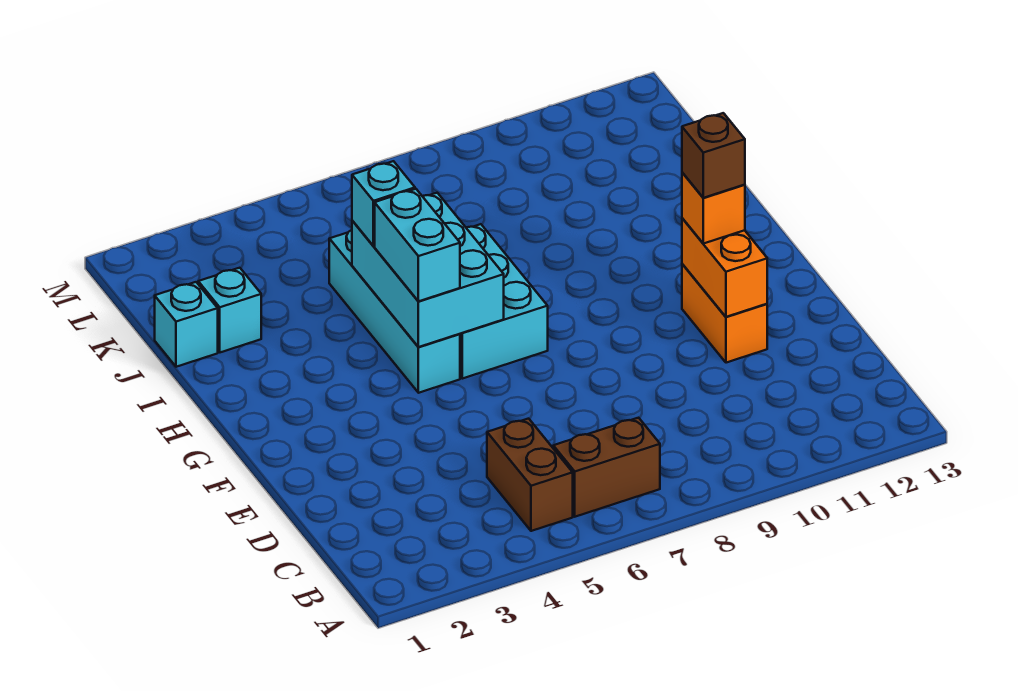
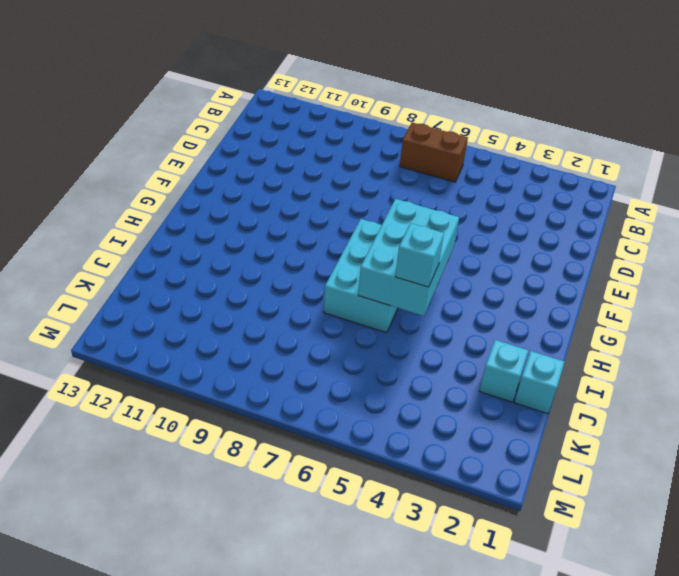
none -> brown 1x2 brick [487,419,573,531]
none -> orange 1x2 brick [682,264,767,363]
none -> cyan 1x4 brick [329,230,460,393]

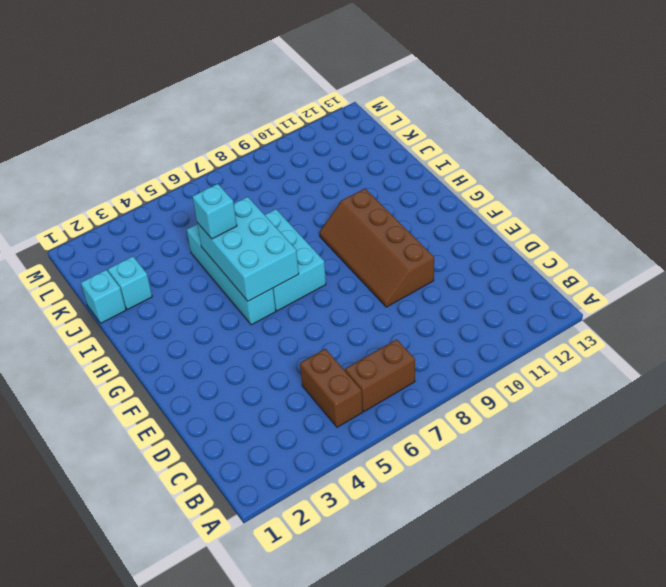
brown 2x4 slope [319,189,434,307] -> none
none -> orange 1x2 brick [682,264,767,363]
none -> orange 1x2 brick [682,218,767,317]
none -> orange 1x1 brick [682,173,745,244]

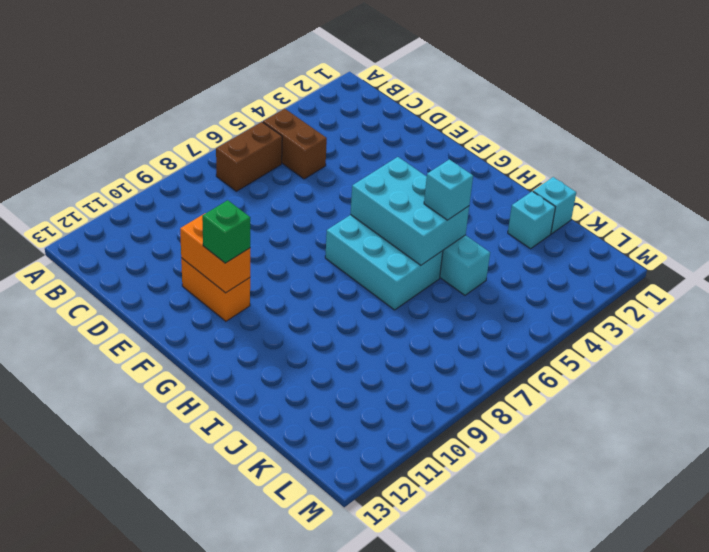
green 1x1 brick [202,200,250,263] -> orange 1x1 brick [682,173,745,244]
none -> cyan 1x2 brick [375,189,460,301]
none -> brown 1x1 brick [682,113,745,198]

